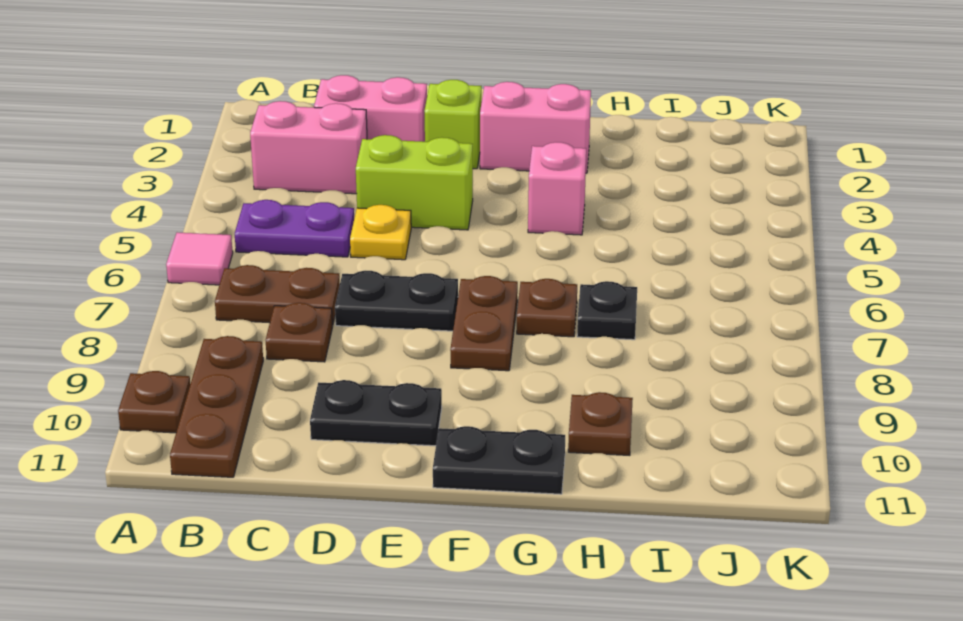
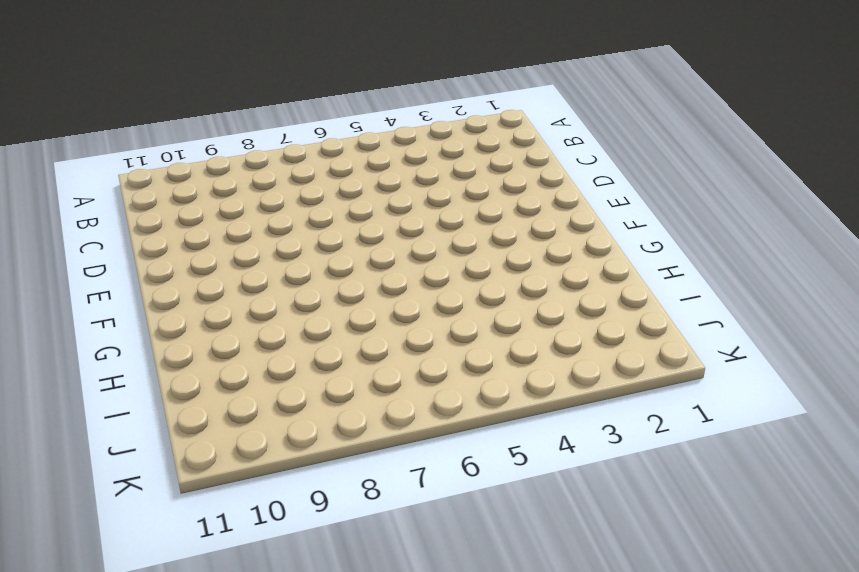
none -> pink 1x1 tile [166,233,233,285]
none -> brown 1x1 plate [118,371,190,433]
none -> pink 1x2 brick [250,101,367,194]

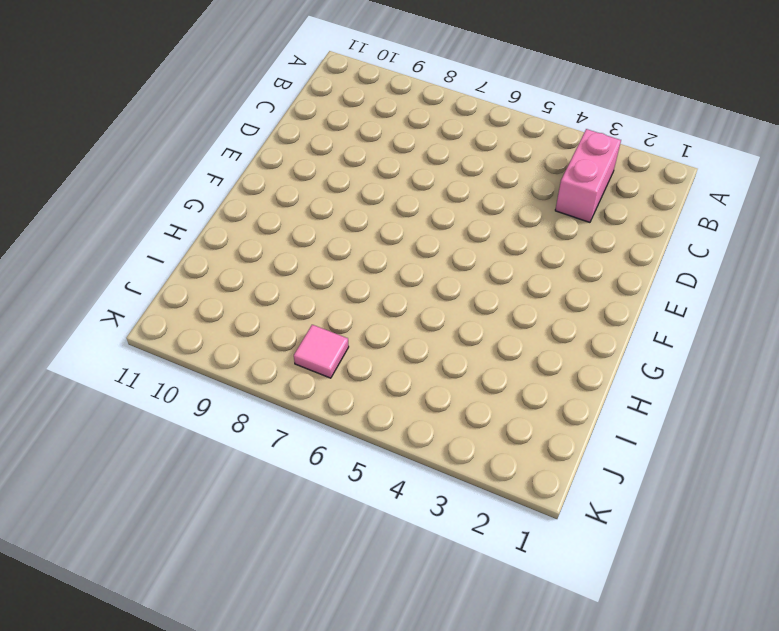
pink 1x1 tile [294,325,349,378] -> pink 1x1 tile moved to [166,233,233,285]
none -> brown 1x1 plate [118,371,190,433]
none -> purple 1x2 plate [235,200,354,257]
none -> brown 1x2 plate [215,265,340,325]

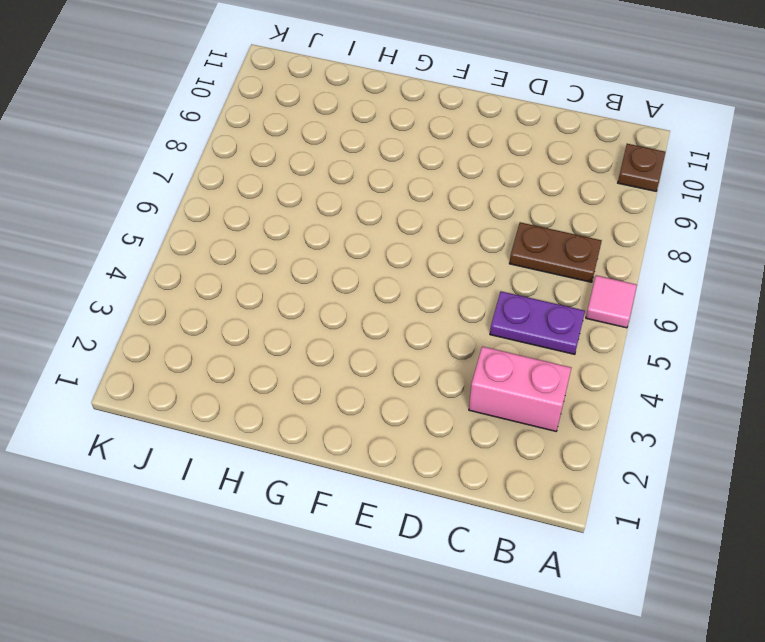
none -> brown 1x3 plate [170,336,263,477]
none -> pink 1x2 brick [314,75,427,142]
none -> brown 1x1 plate [266,303,332,362]

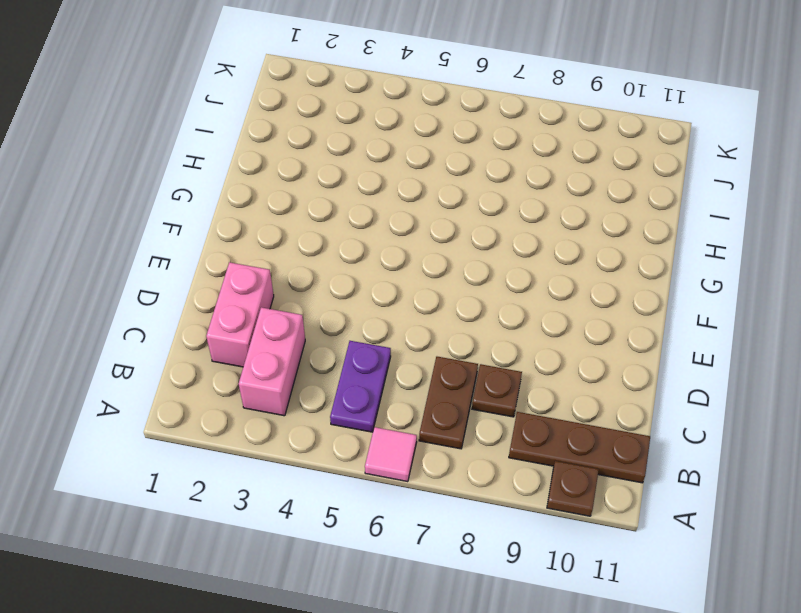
none -> lime 1x2 brick [356,135,473,230]
none -> yellow 1x1 plate [350,205,411,260]
none -> black 1x2 plate [335,271,458,331]

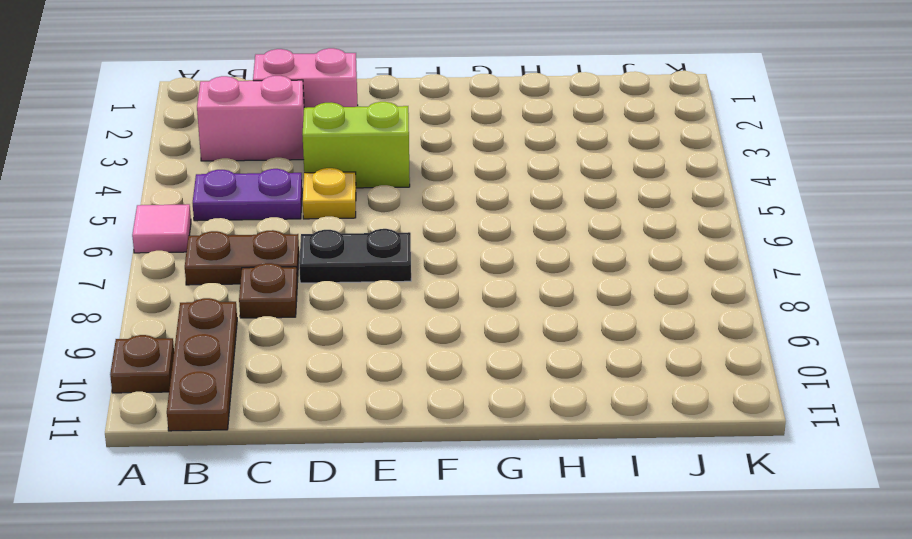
none -> black 1x2 plate [310,380,442,446]
none -> lime 1x1 brick [425,80,482,169]
none -> pink 1x2 brick [480,82,591,173]

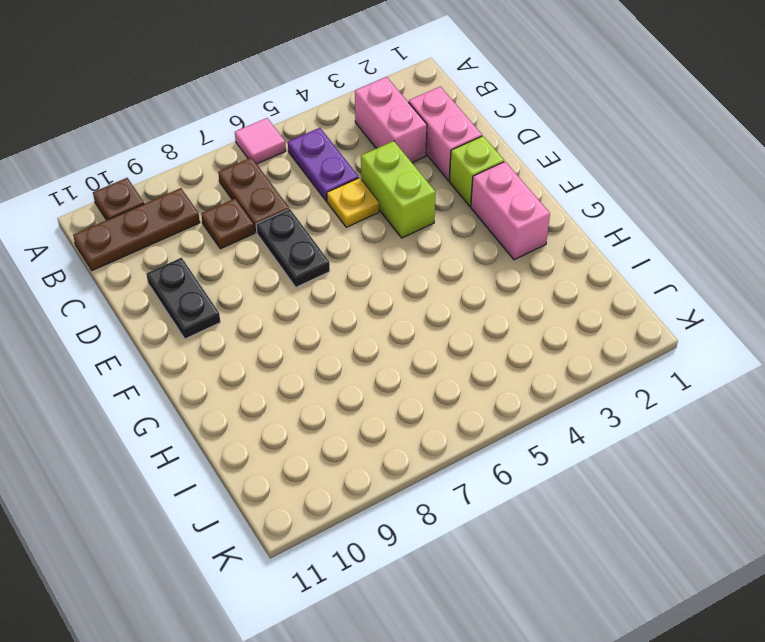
none -> brown 1x2 plate [450,276,518,371]
none -> black 1x2 plate [433,426,565,494]
none -> pink 1x1 brick [528,142,586,235]

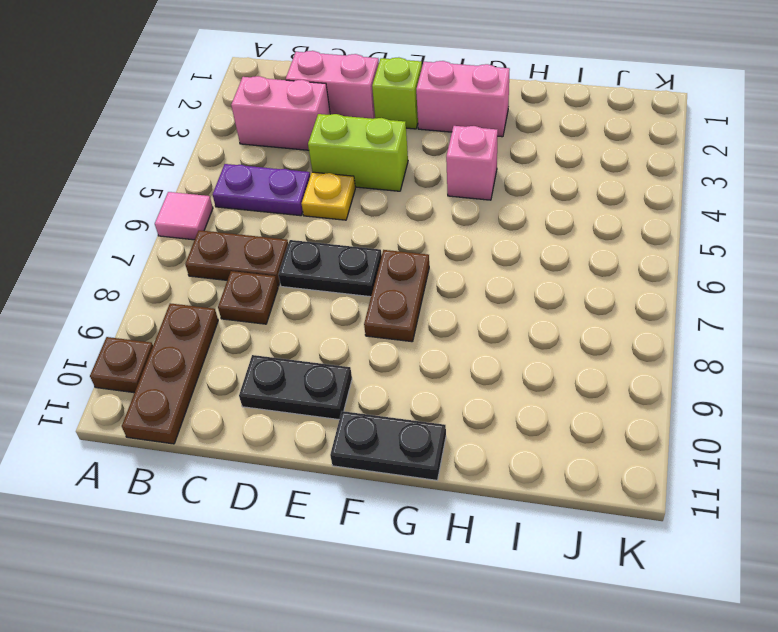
none -> brown 1x1 plate [517,279,577,337]
none -> black 1x1 plate [577,281,637,340]
none -> brown 1x1 plate [568,392,633,455]

